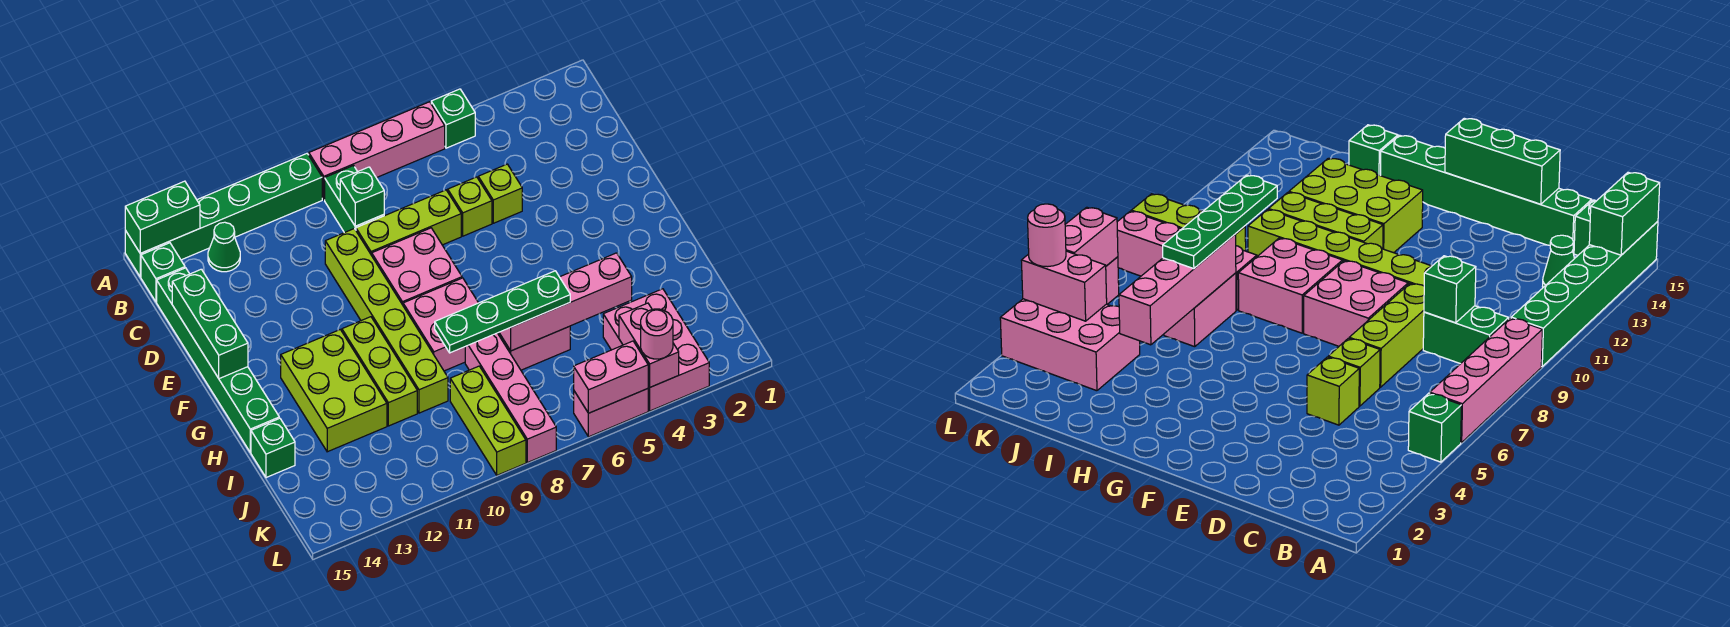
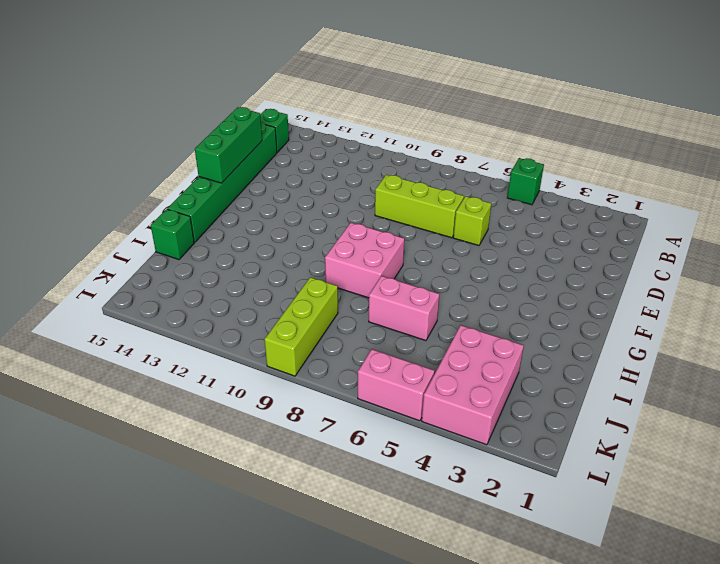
none -> pink 1x4 brick [309,102,445,200]
none -> green 1x6 brick [125,154,322,277]
none -> green 1x2 brick [325,166,384,233]

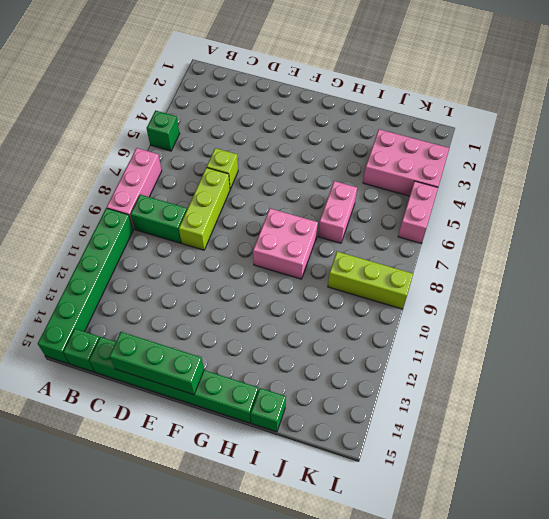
pink 1x3 brick [107,148,162,229] -> pink 1x4 brick [309,102,445,200]
none -> green 1x1 cone [208,222,240,272]
none -> lime 1x1 brick [478,164,522,223]
none -> lime 1x6 brick [325,229,448,413]

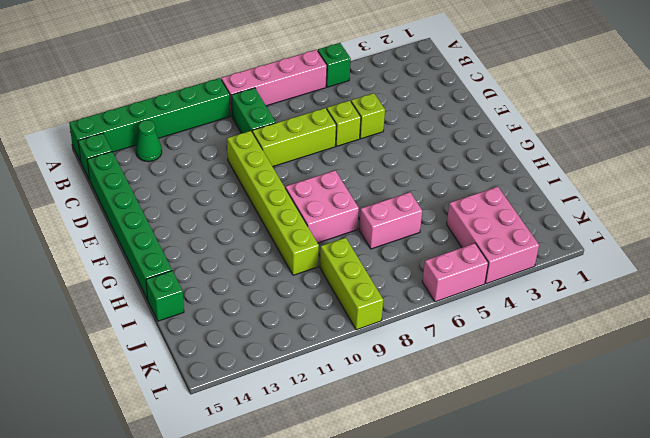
none -> pink 2x2 brick [372,228,462,305]
none -> lime 1x3 brick [342,317,417,426]
none -> lime 2x3 brick [281,330,387,452]

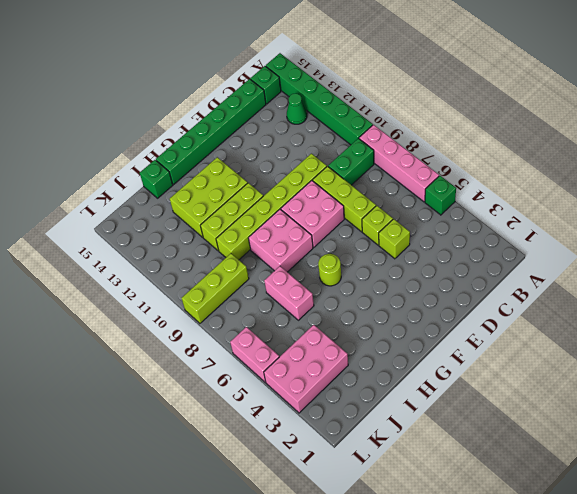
lime 1x1 round brick [318,254,341,286] -> none
none -> pink 1x4 brick [465,333,556,463]
none -> green 1x2 brick [125,181,200,253]
none -> green 1x1 brick [340,167,384,226]

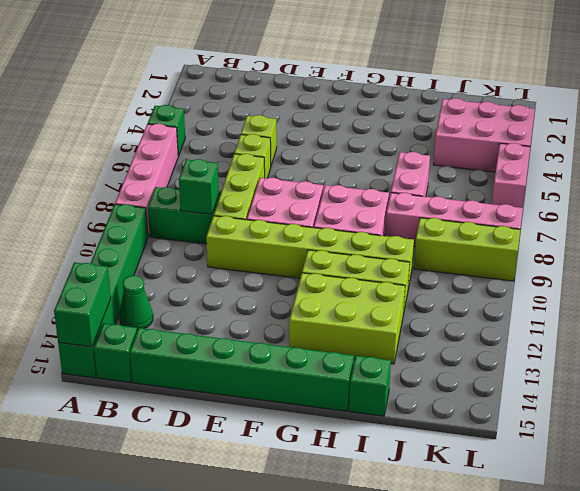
none -> green 1x3 brick [172,269,248,379]
none -> pink 1x4 brick [499,253,632,351]
none -> pink 1x2 brick [619,303,679,387]

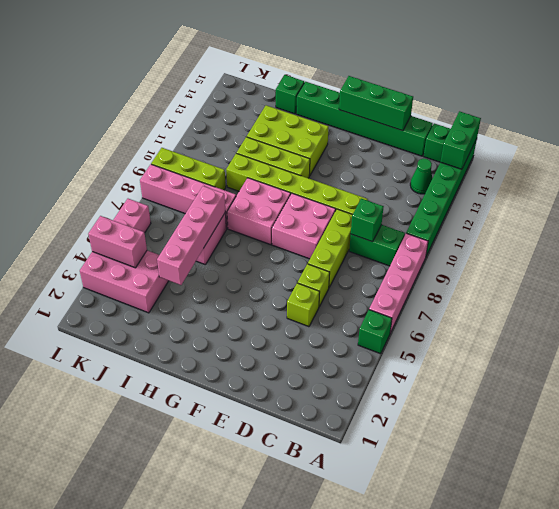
none -> pink 1x2 brick [574,341,648,413]
none -> green 1x4 plate [435,271,570,353]
none -> pink 1x1 round brick [641,309,673,359]

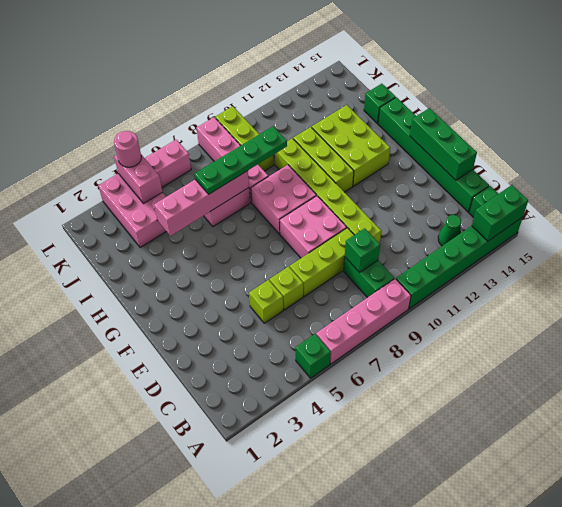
none -> pink 1x2 brick [574,341,648,413]

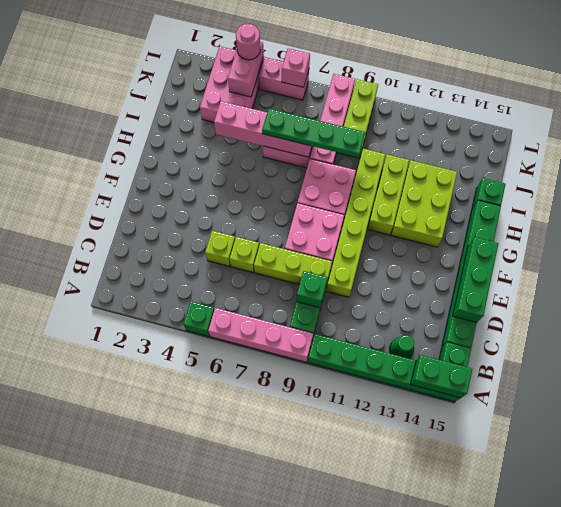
pink 1x1 brick [282,48,310,87] -> pink 1x2 brick [574,341,648,413]

